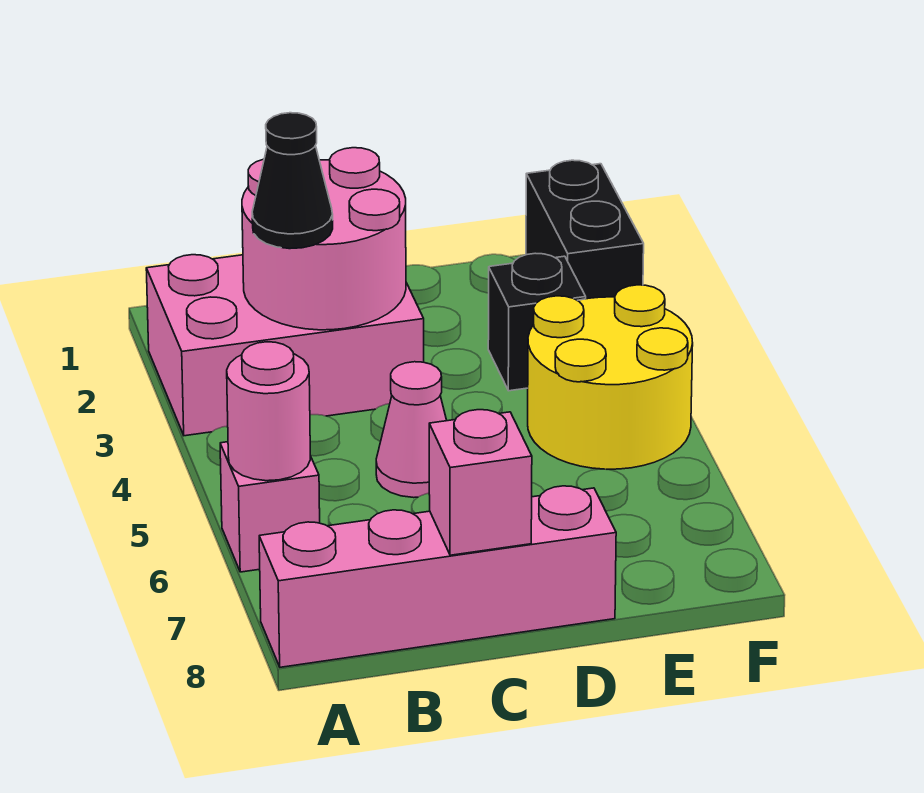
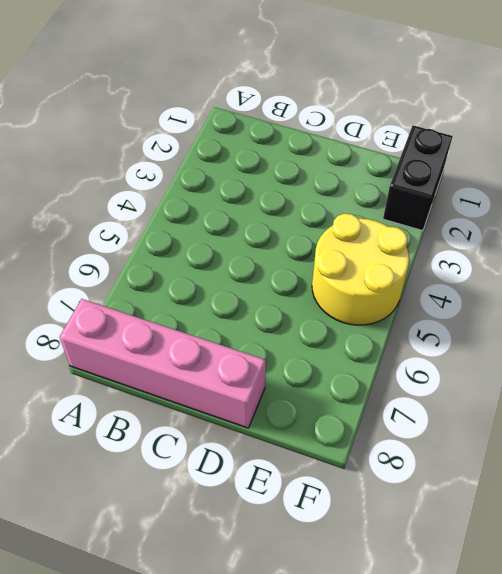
none -> pink 2x3 brick [146,255,424,436]
none -> pink 1x1 brick [220,442,320,572]

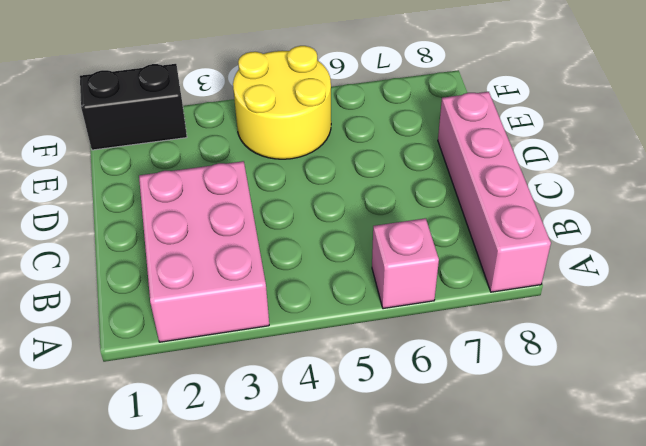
none -> pink 1x1 cone [376,362,447,498]
none -> black 1x1 brick [488,253,586,391]

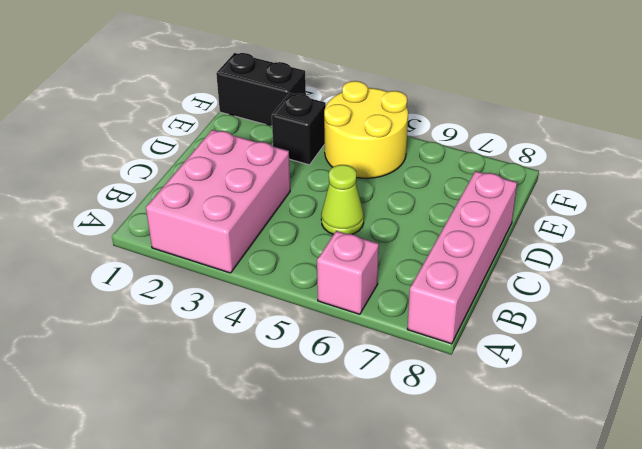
lime 1x1 cone [321,165,364,235] -> pink 1x1 cone [376,362,447,498]
none -> pink 1x1 round brick [227,342,310,481]
none -> pink 2x2 round brick [242,148,406,330]

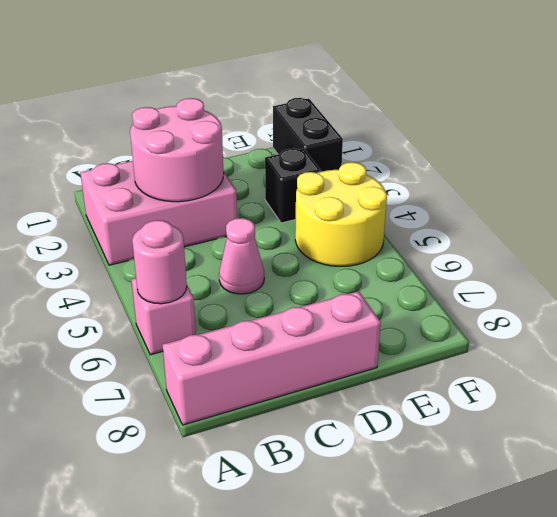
none -> pink 1x1 brick [429,410,532,555]
none -> black 1x1 cone [252,113,333,249]

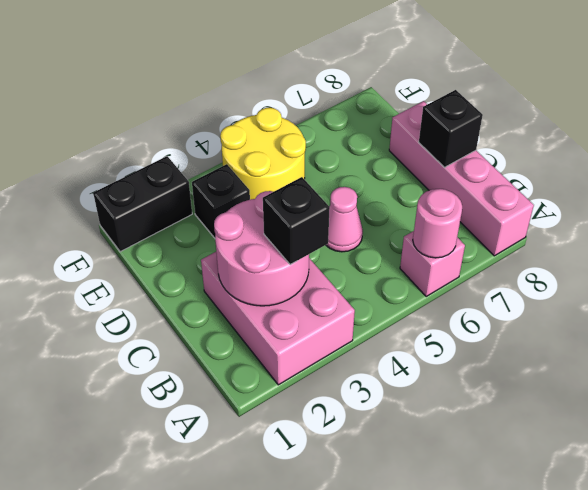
black 1x1 brick [263,177,330,265] -> black 1x1 cone [252,113,333,249]
black 1x1 brick [419,90,483,167] -> pink 1x1 brick [429,410,532,555]

